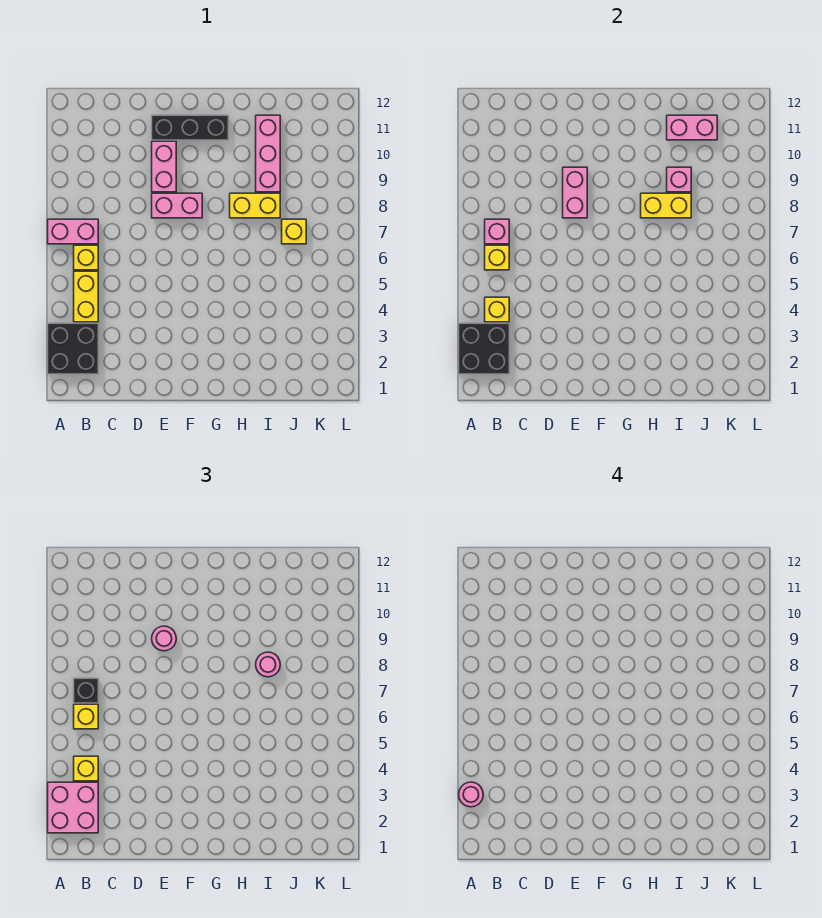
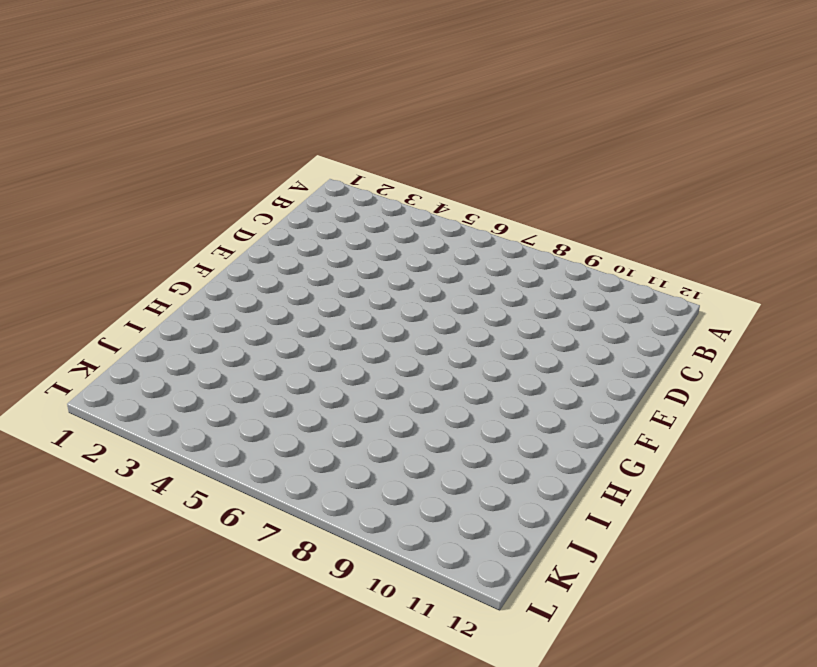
none -> black 2x2 brick [48,323,98,374]
none -> pink 1x2 brick [48,219,98,244]
none -> yellow 1x2 brick [74,271,98,322]

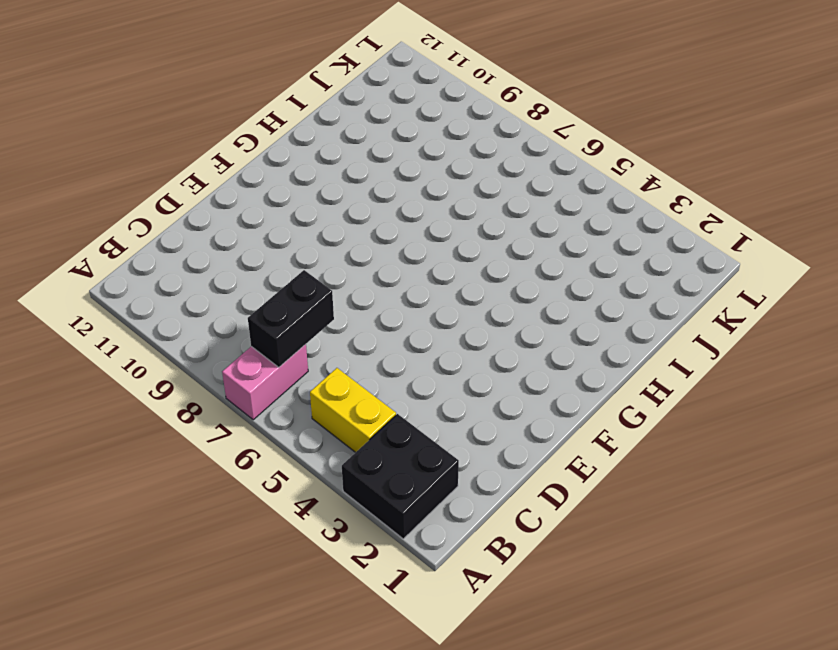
black 1x2 brick [248,270,334,367] -> pink 1x1 brick [485,219,509,244]
none -> yellow 1x1 brick [74,245,98,270]
none -> pink 1x2 brick [152,193,202,218]
none -> pink 1x2 brick [152,141,176,192]

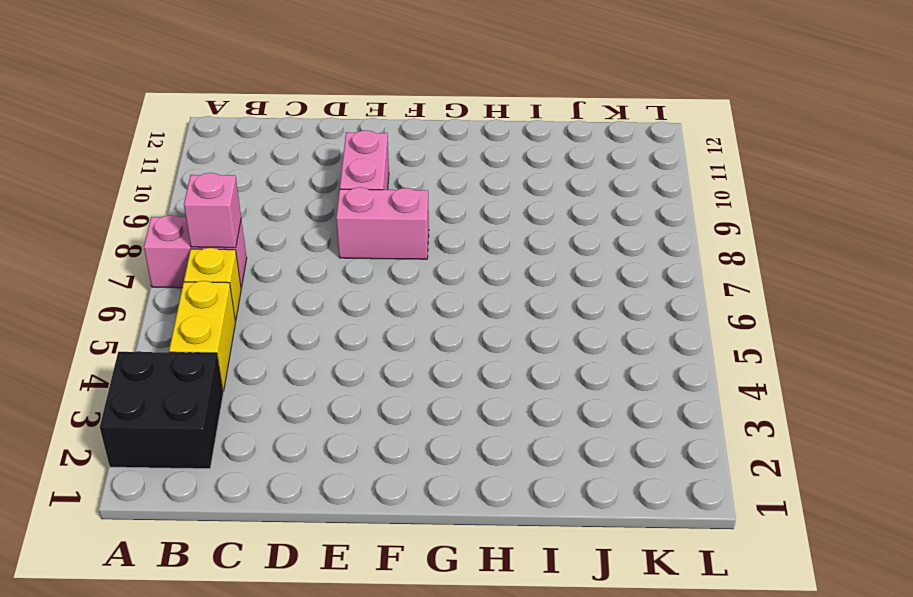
none -> black 1x3 brick [152,115,228,140]
none -> yellow 1x2 brick [230,193,280,218]
none -> pink 1x3 brick [256,115,280,192]

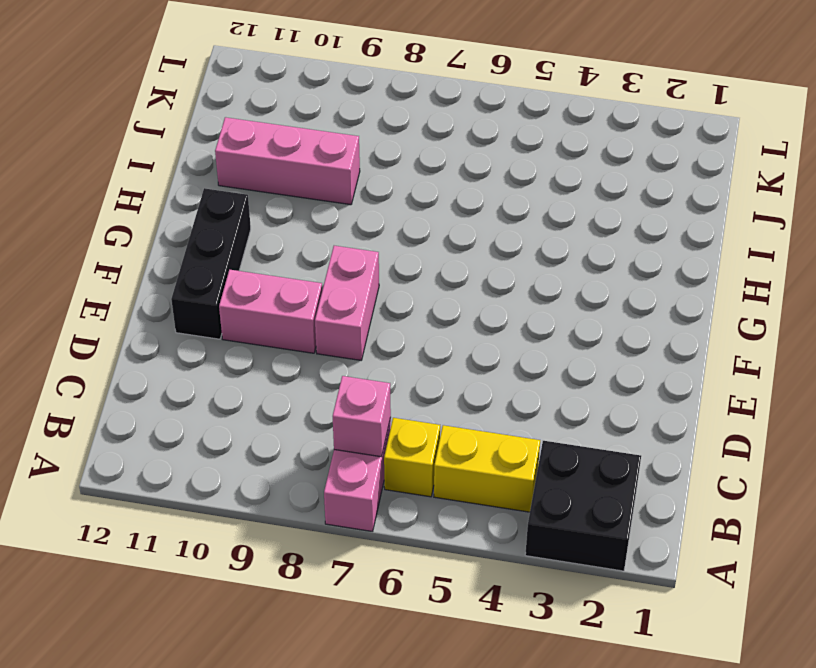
none -> yellow 1x2 brick [230,193,280,218]
none -> yellow 1x1 brick [282,219,306,244]
none -> black 2x2 brick [459,323,509,374]

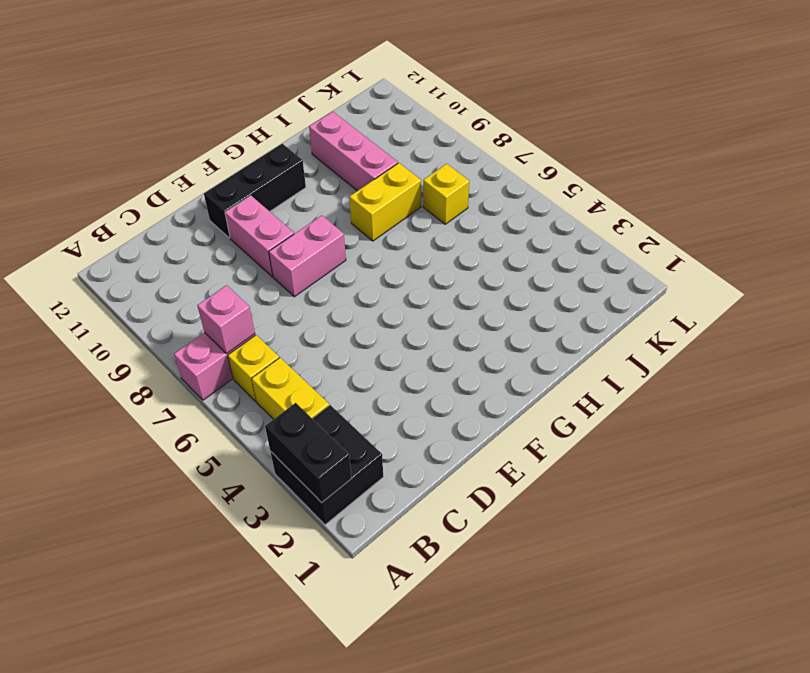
black 1x2 brick [265,403,352,503] -> black 2x2 brick [459,323,509,374]
none -> yellow 1x1 brick [485,297,509,322]
none -> yellow 1x1 brick [485,245,509,270]
none -> pink 1x2 brick [563,167,587,218]

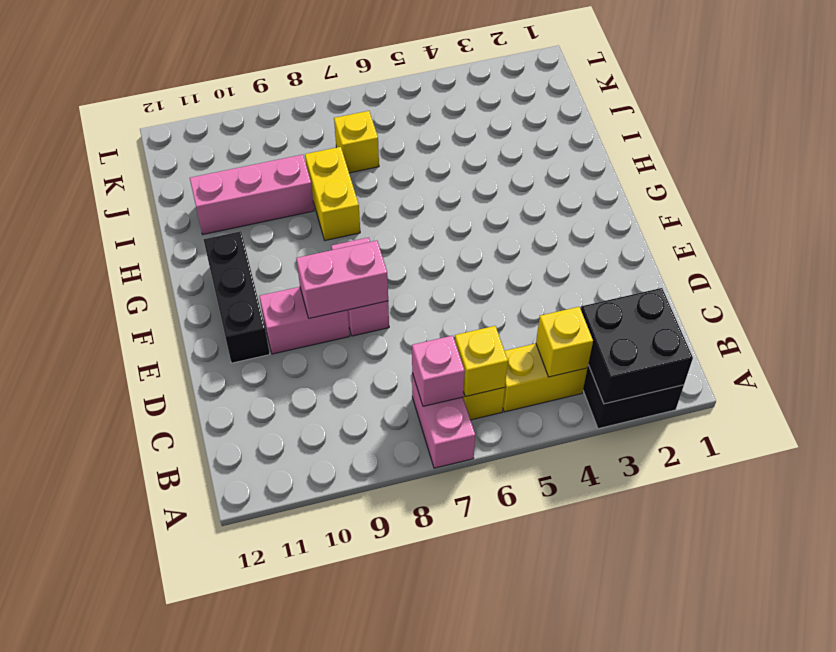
none -> yellow 1x2 brick [641,193,691,218]
none -> pink 1x1 brick [667,167,691,192]
none -> pink 1x2 brick [667,115,717,140]

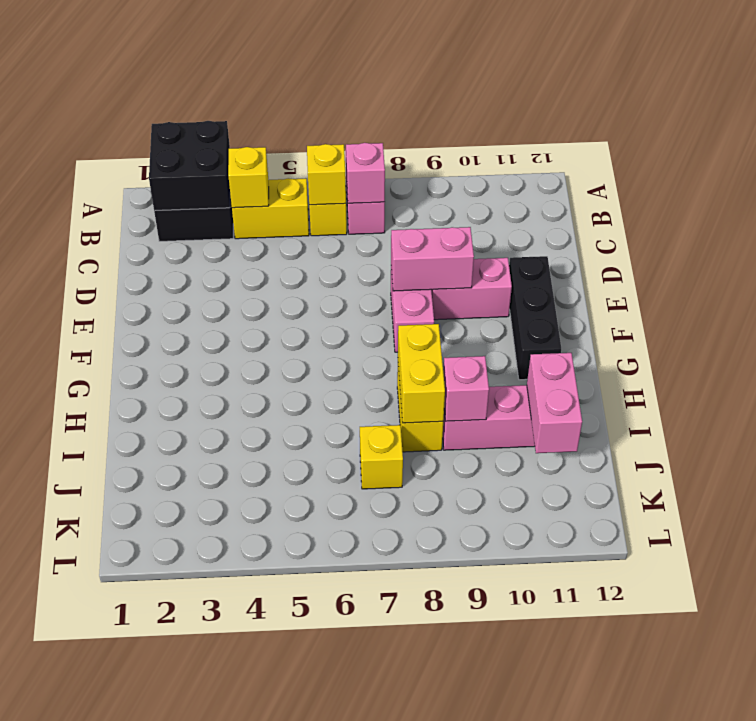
none -> pink 2x2 brick [48,782,98,833]
none -> yellow 1x1 brick [74,756,98,781]
none -> yellow 1x1 brick [74,704,98,729]

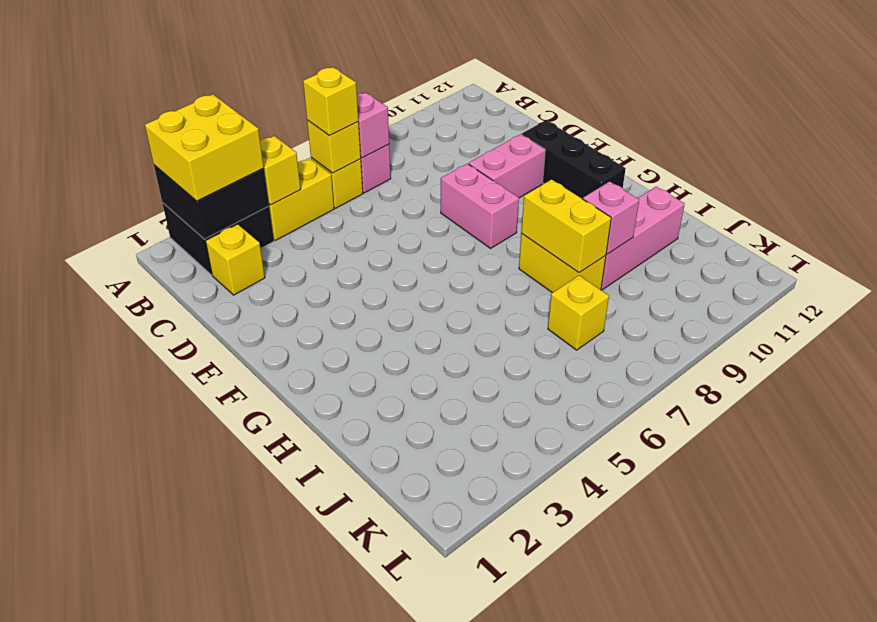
yellow 2x2 brick [145,94,264,201] -> pink 2x2 brick [48,782,98,833]
yellow 1x1 brick [206,224,265,295] -> yellow 1x1 brick moved to [74,756,98,781]
none -> pink 1x2 brick [563,167,587,218]
none -> pink 1x2 brick [667,115,717,140]
none -> black 1x1 brick [74,678,98,703]

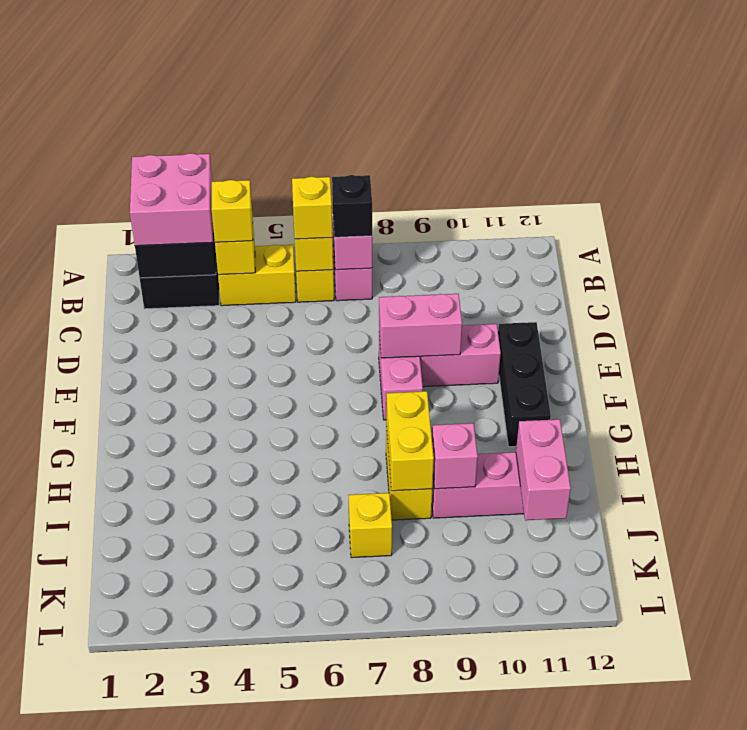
none -> pink 1x1 round brick [152,626,176,651]
none -> pink 1x1 round brick [256,652,280,677]
none -> pink 1x1 round brick [459,782,483,807]

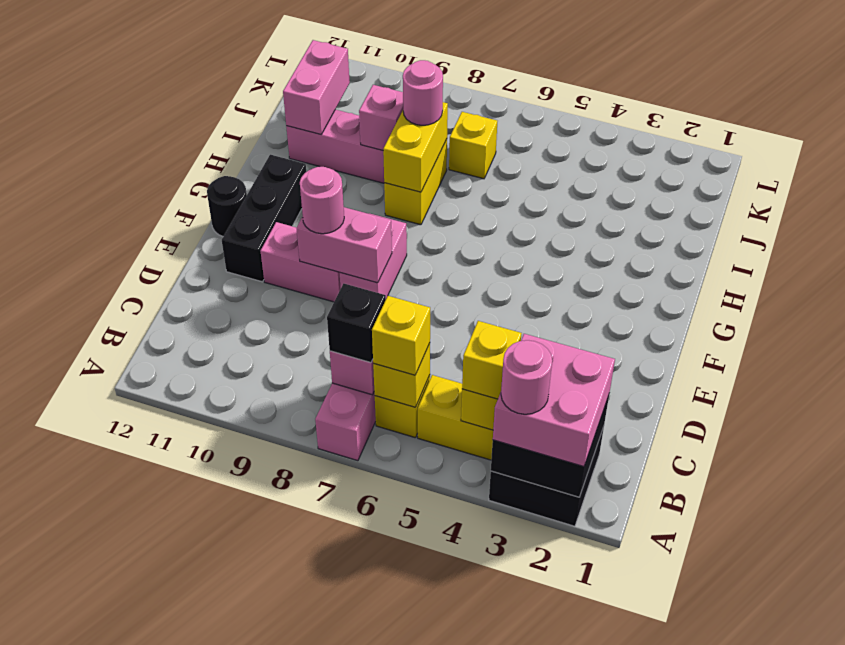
black 1x1 round brick [207,176,247,236] -> none

